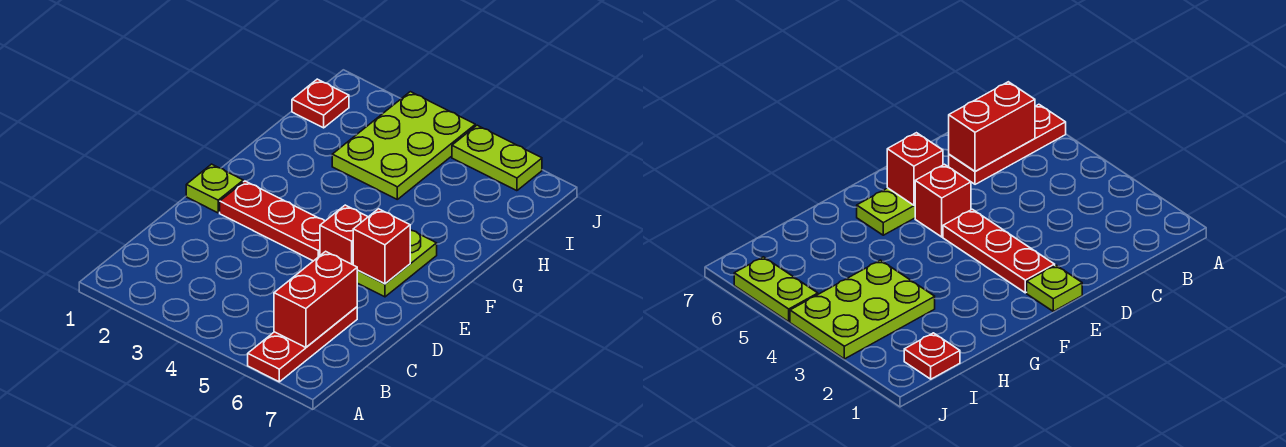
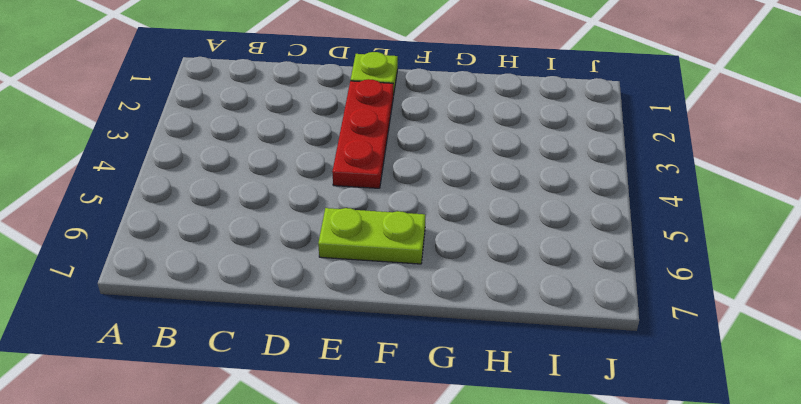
none -> red 1x3 plate [248,307,357,382]
none -> red 1x1 brick [320,205,368,265]

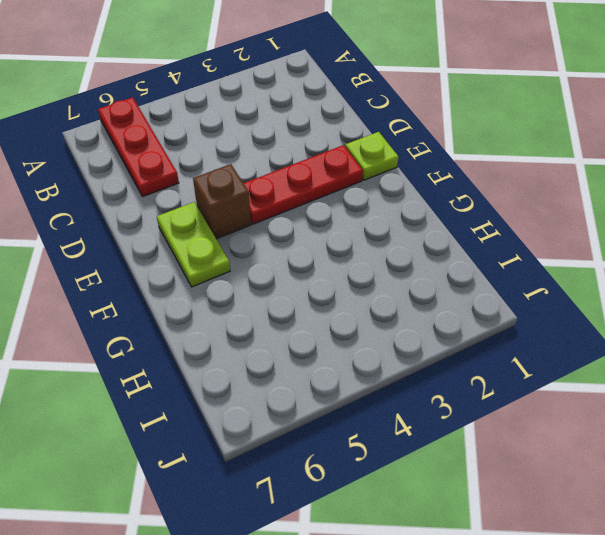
brown 1x1 brick [193,164,251,239] -> red 1x1 brick [320,205,368,265]
none -> lime 2x3 plate [332,92,475,199]
none -> red 1x1 plate [292,79,349,128]

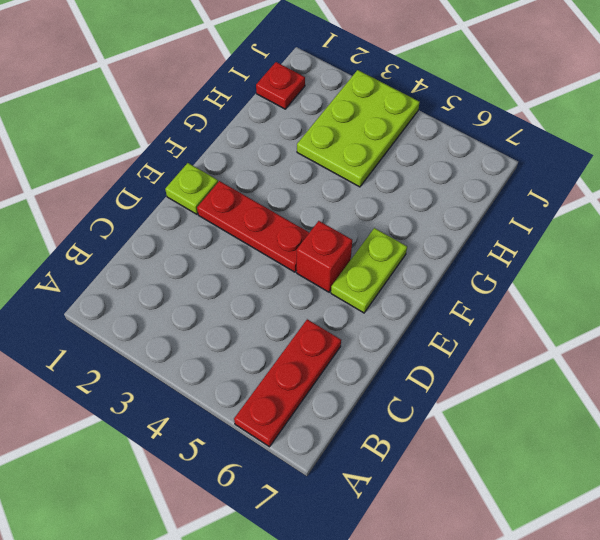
none -> lime 1x2 plate [452,125,542,191]
none -> red 1x2 brick [274,251,357,348]

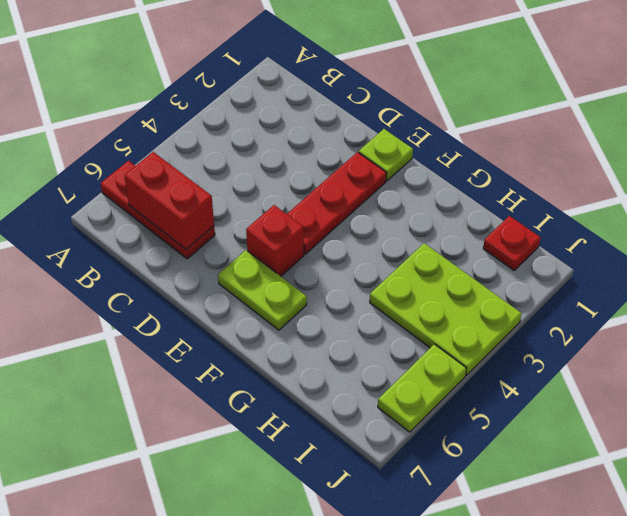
none -> red 1x1 brick [353,209,410,284]

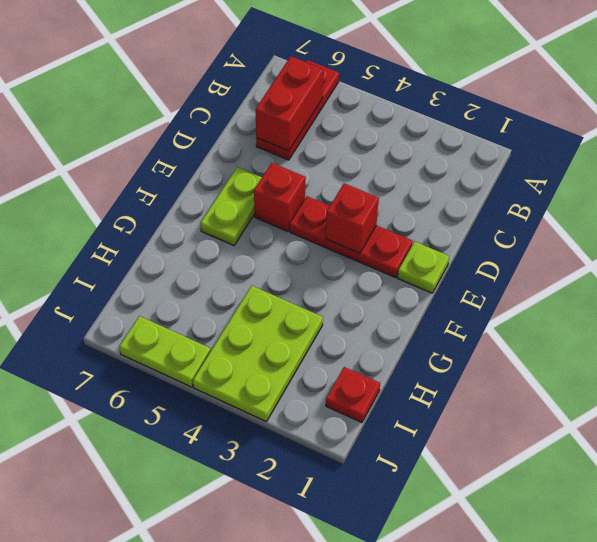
red 1x1 brick [326,183,379,253] -> red 1x1 brick moved to [353,209,410,284]

